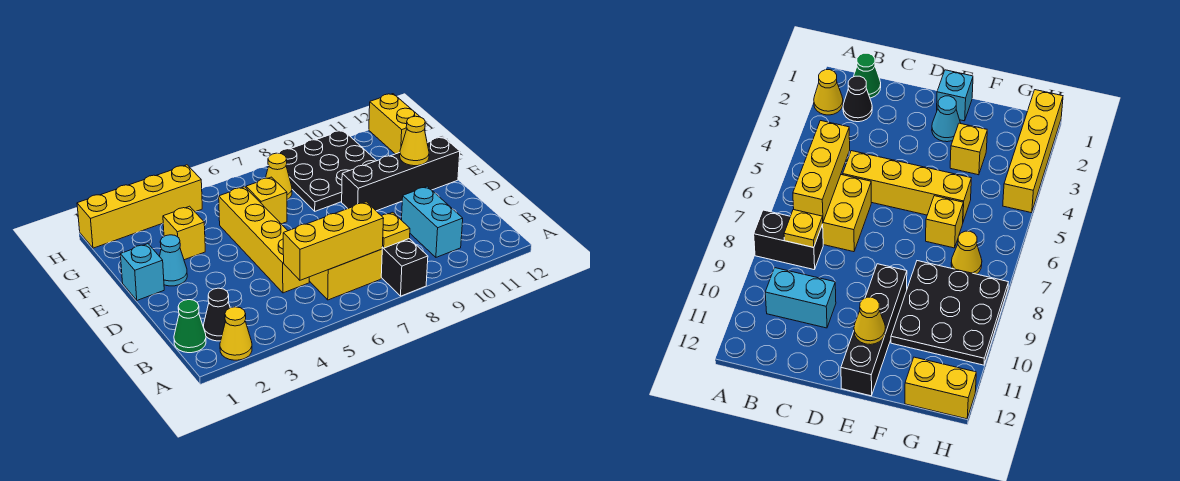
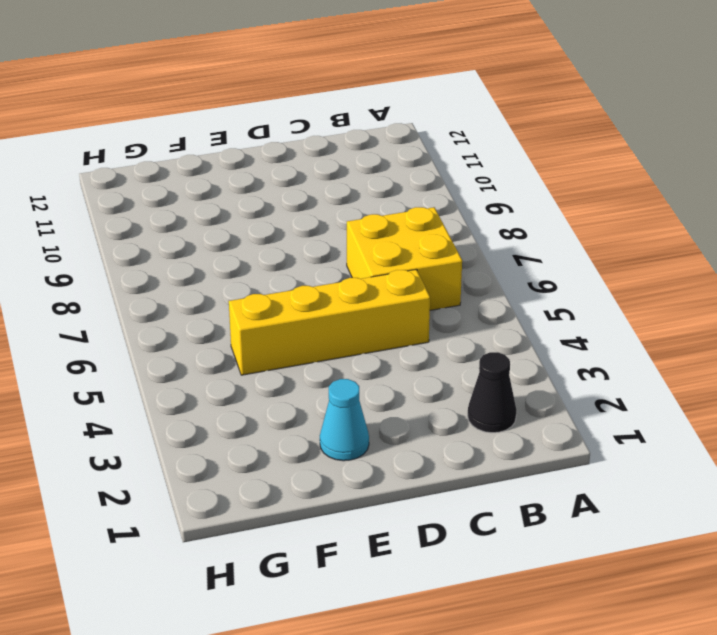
none -> yellow 1x1 cone [220,307,252,360]
none -> black 1x2 brick [381,239,428,296]
none -> green 1x1 cone [174,300,206,353]

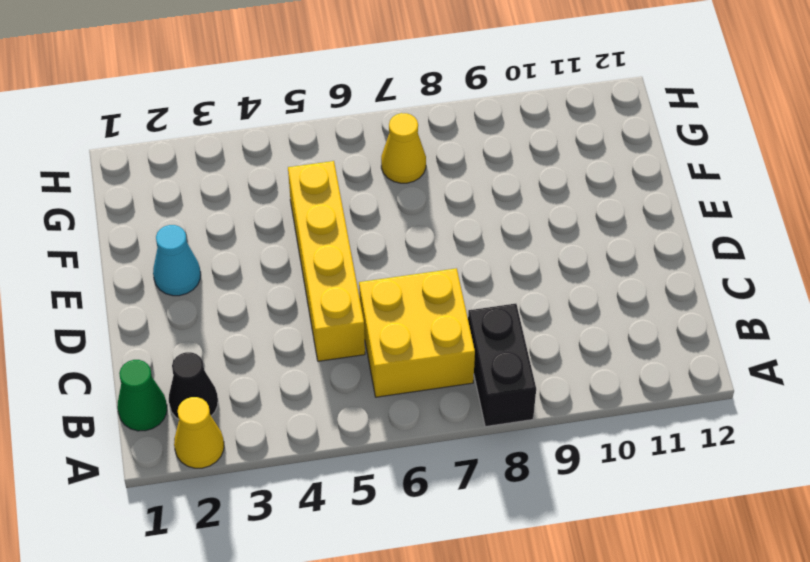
none -> cyan 1x2 brick [402,186,463,257]
none -> cyan 1x1 brick [120,244,164,300]
none -> black 1x4 brick [342,137,460,211]

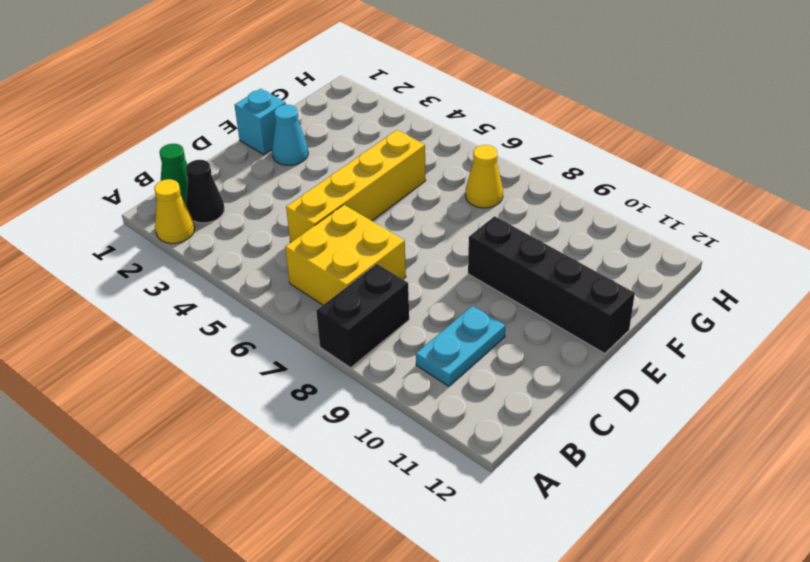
cyan 1x2 plate [416,306,505,386] -> cyan 1x2 brick [402,186,463,257]
none -> yellow 1x1 brick [163,206,205,260]
none -> yellow 1x1 brick [246,177,287,224]
none -> black 3x3 plate [279,130,376,211]

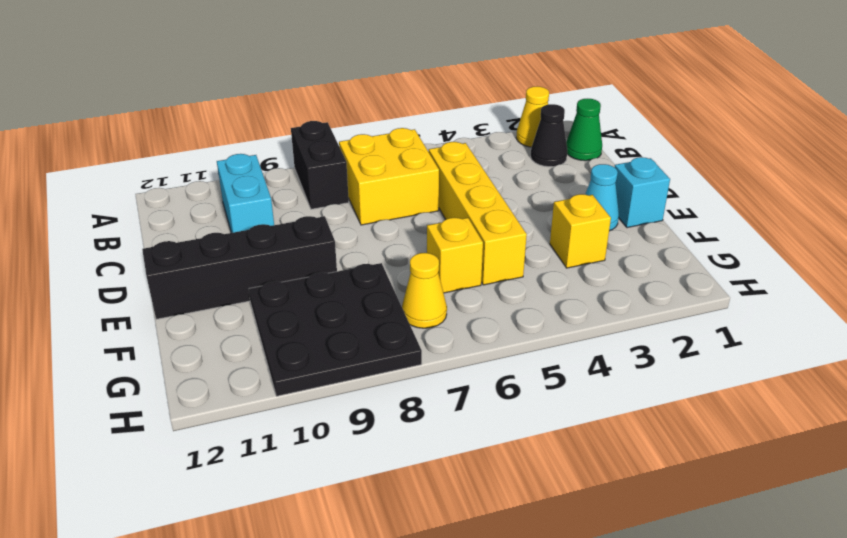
none -> yellow 1x2 brick [369,94,425,154]
none -> yellow 1x4 brick [77,165,202,248]
none -> yellow 1x3 brick [283,202,384,280]

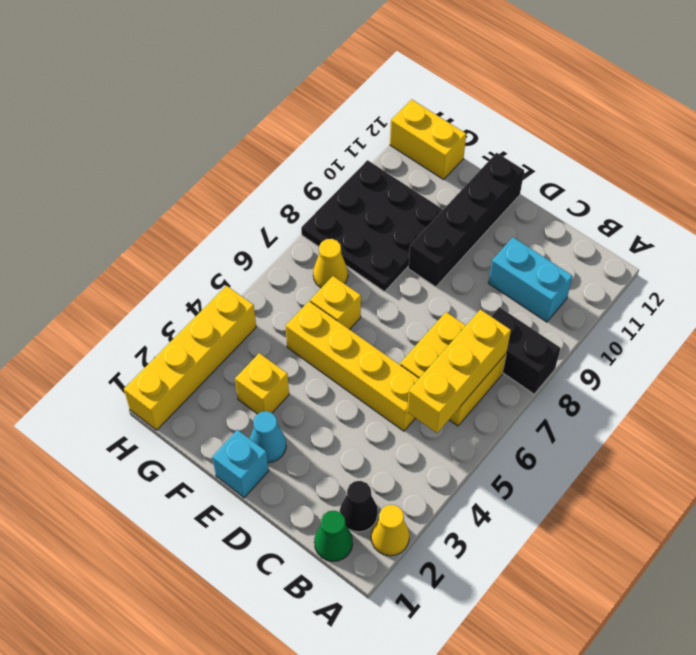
none -> yellow 1x1 plate [382,212,410,248]
none -> yellow 1x1 cone [400,116,429,166]

